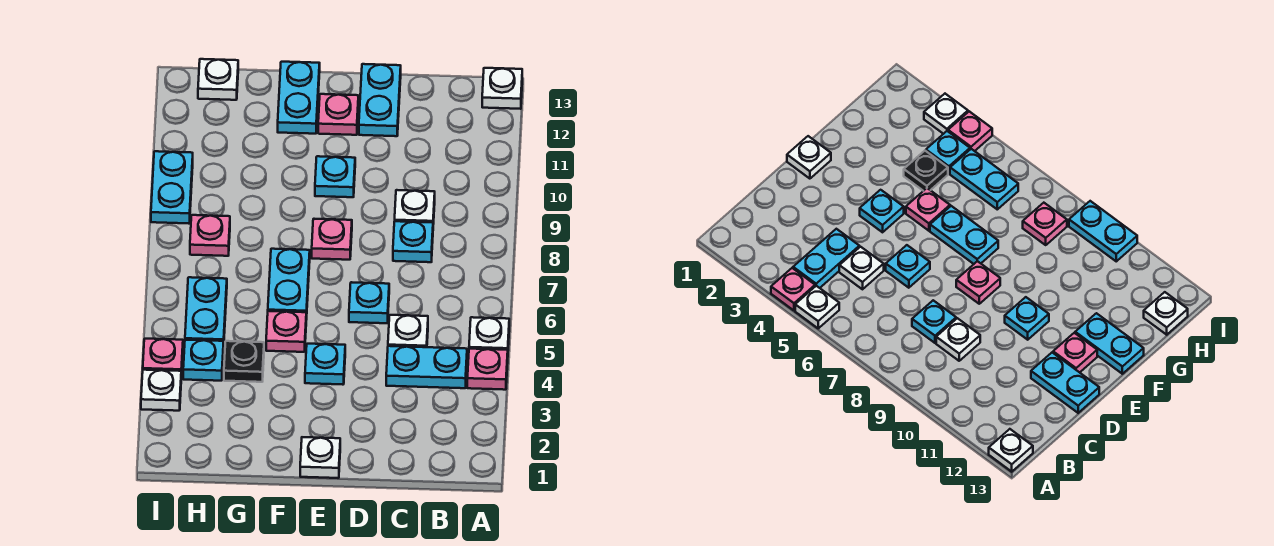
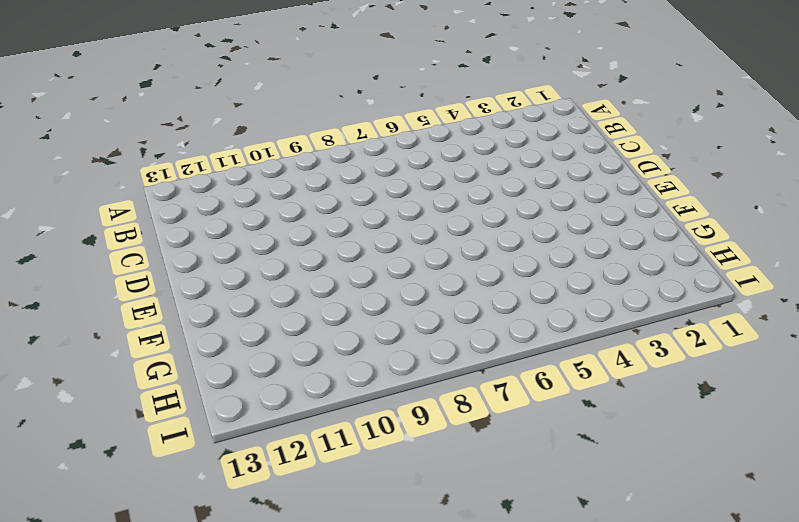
none -> pink 1x1 plate [467,349,508,390]
none -> white 1x1 plate [469,317,509,350]
none -> white 1x1 plate [482,68,522,109]

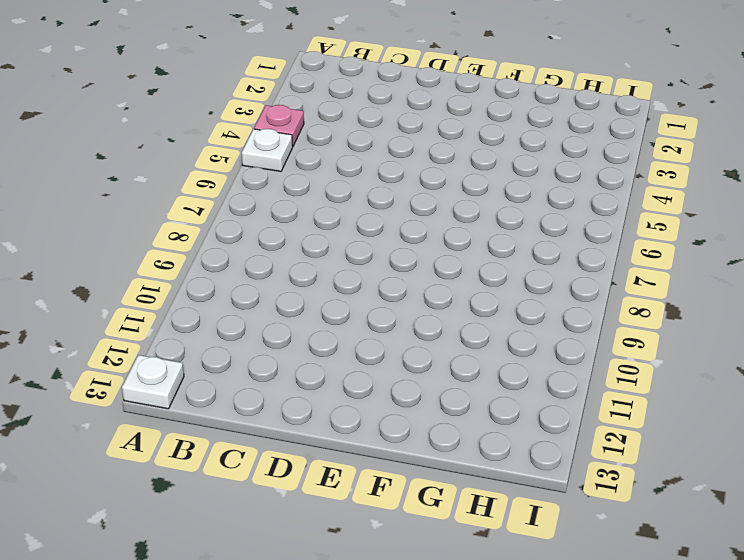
none -> cyan 1x2 plate [386,346,467,388]
none -> white 1x1 plate [388,315,428,347]
none -> cyan 1x1 plate [393,221,433,262]

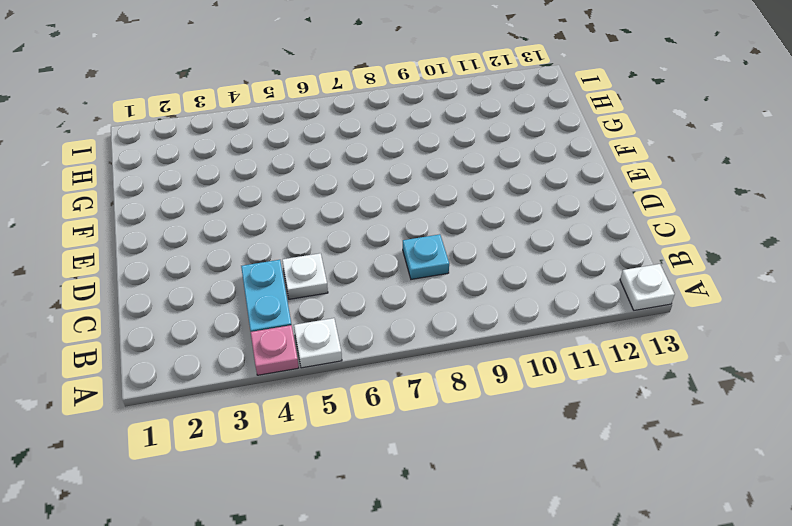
none -> white 1x1 plate [395,190,435,224]
none -> cyan 1x1 plate [349,282,389,323]
none -> cyan 1x2 plate [359,64,401,136]

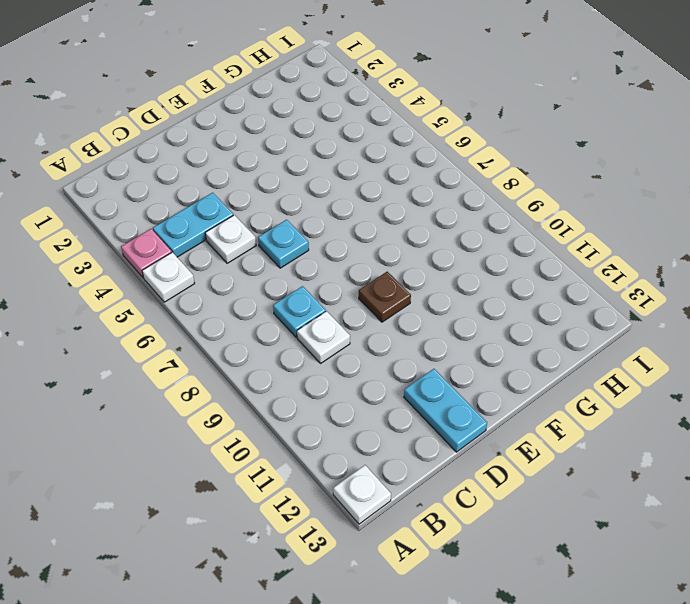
brown 1x1 plate [359,272,411,322] -> none
none -> white 1x1 plate [300,437,340,478]
none -> cyan 1x1 plate [305,344,345,385]
none -> pink 1x1 plate [312,219,352,260]

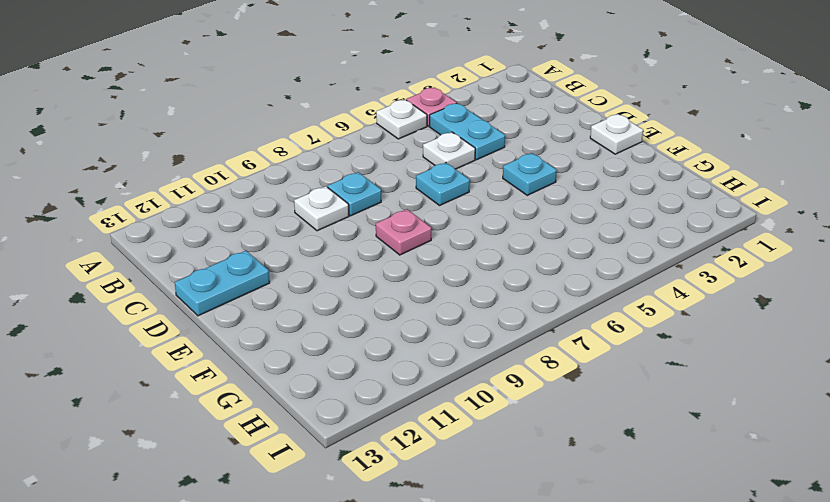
none -> white 1x1 plate [482,68,522,109]
none -> cyan 1x1 plate [315,156,355,197]
none -> pink 1x1 plate [318,94,358,135]

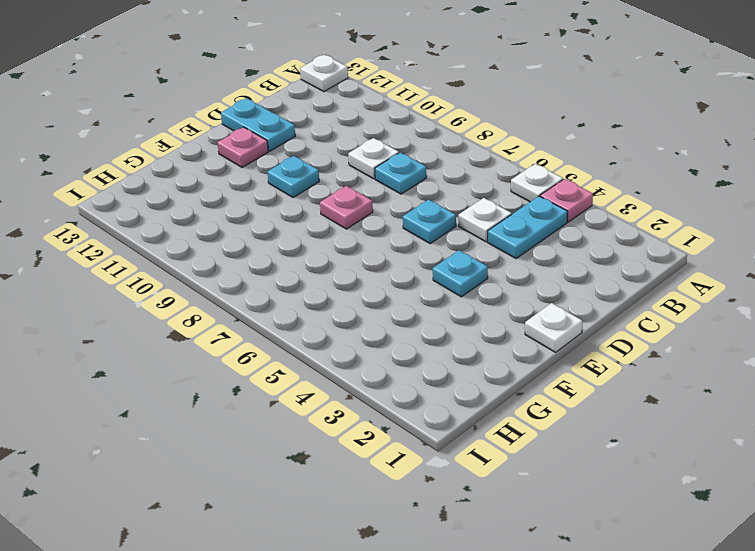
none -> pink 1x1 plate [266,311,306,352]
none -> cyan 1x2 plate [268,249,310,320]
none -> cyan 1x2 plate [278,62,320,134]

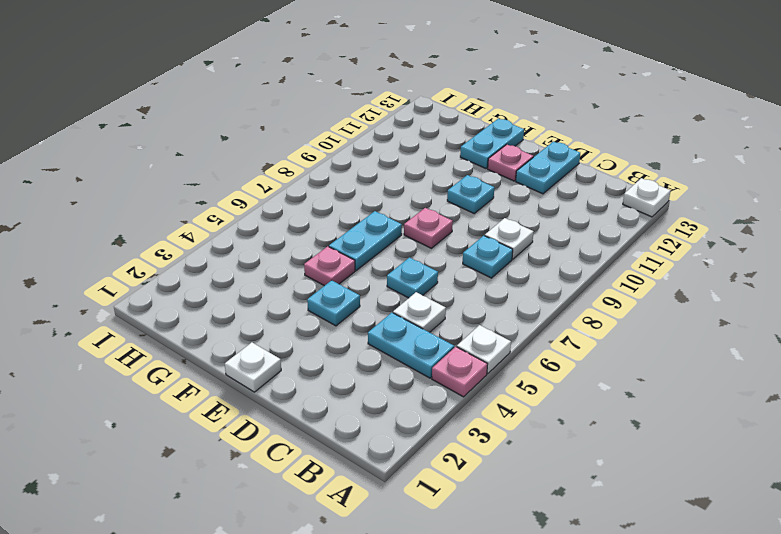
none -> black 1x1 plate [224,341,264,382]
none -> cyan 1x1 plate [183,340,224,381]
none -> cyan 1x2 plate [185,277,227,341]

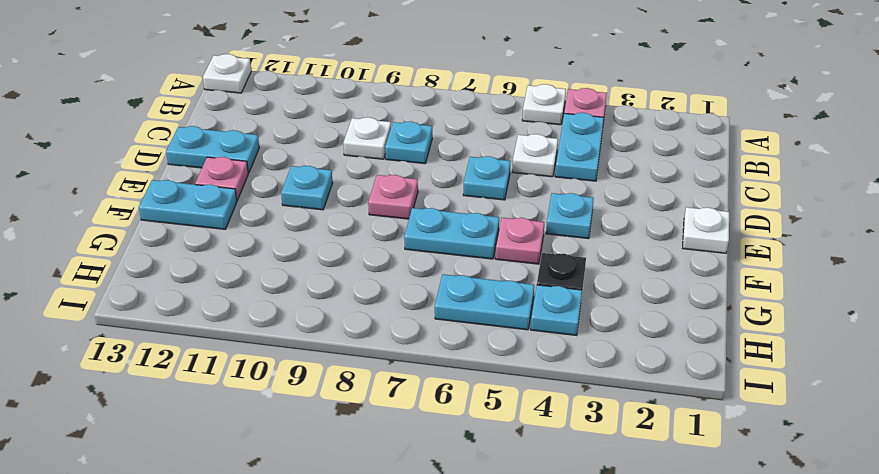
none -> pink 1x1 plate [190,215,230,256]
none -> white 1x1 plate [198,59,238,100]
none -> white 1x1 plate [141,370,181,411]

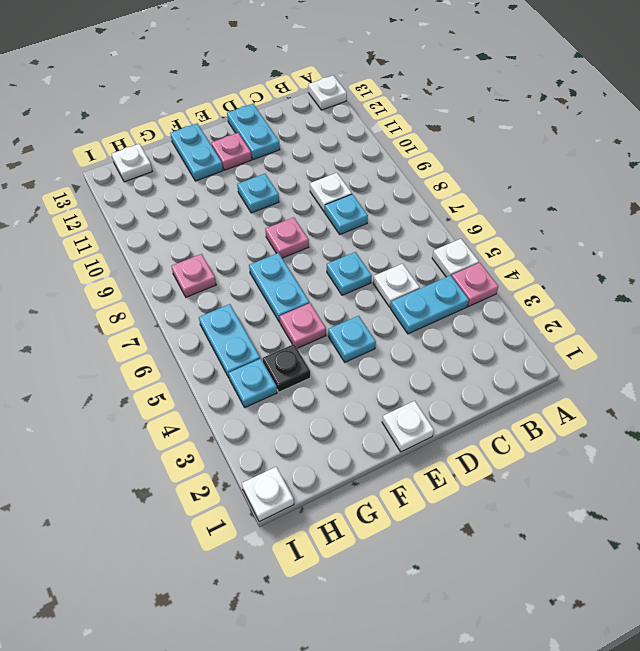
white 1x1 plate [242,467,294,522] -> white 1x1 plate moved to [141,370,181,411]
none -> pink 1x1 plate [143,339,183,377]
none -> cyan 1x2 plate [151,151,193,224]

